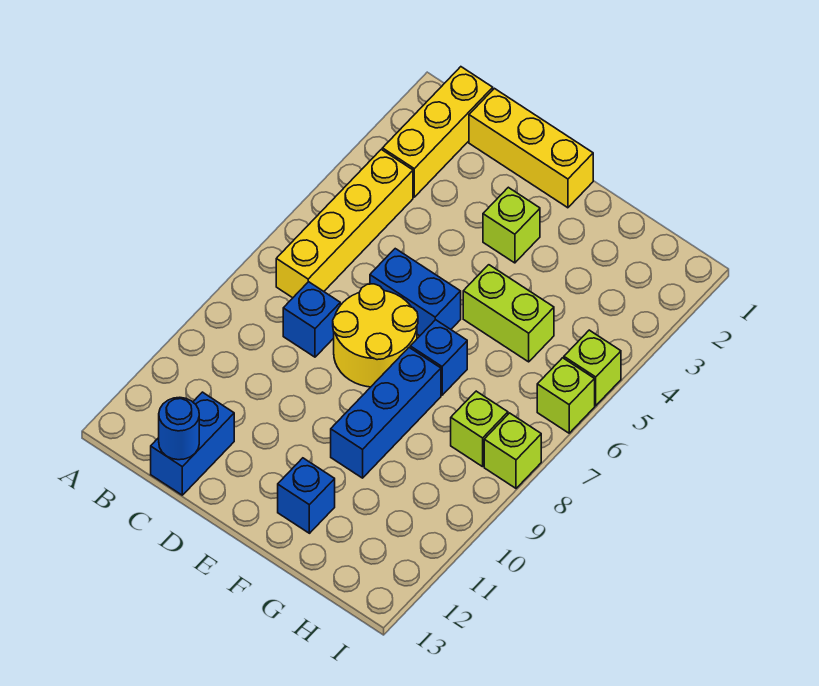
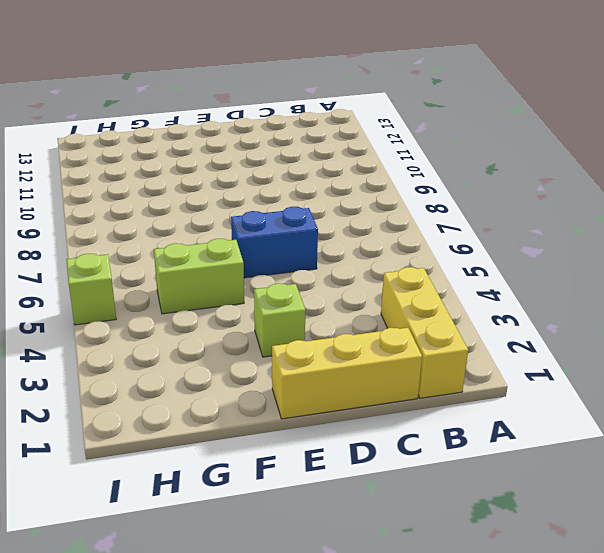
none -> yellow 1x4 brick [276,149,413,298]
none -> blue 1x1 brick [283,282,340,357]
none -> blue 1x2 brick [151,392,234,495]

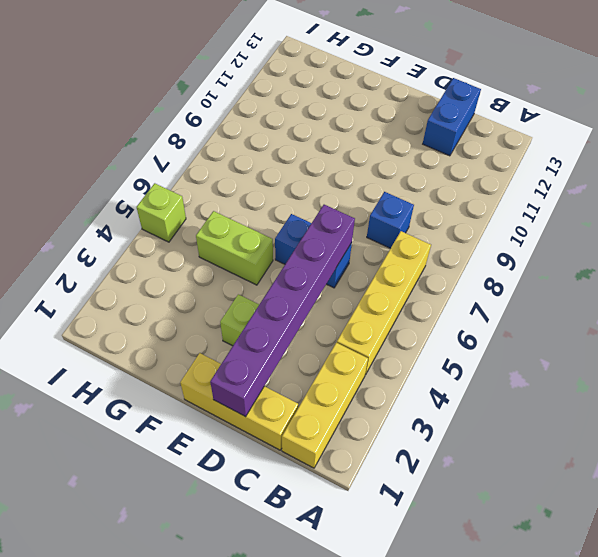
purple 1x6 brick [210,205,355,417] -> none
none -> yellow 2x2 round brick [333,284,418,387]
none -> blue 1x1 brick [410,320,467,395]
none -> blue 1x3 brick [331,348,441,478]

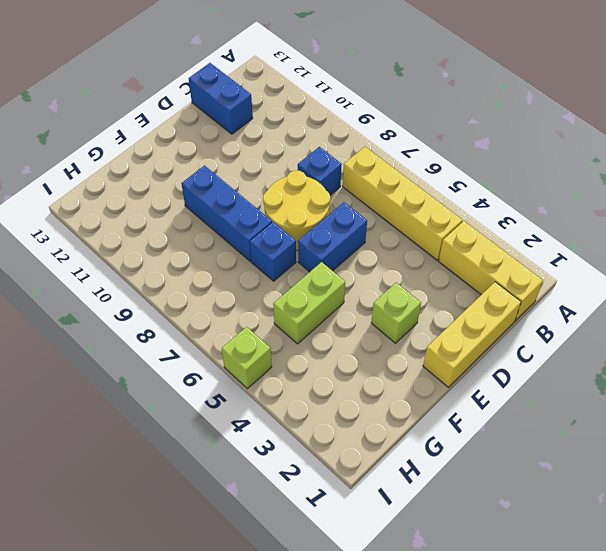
none -> blue 1x1 brick [278,458,335,533]
none -> lime 1x1 brick [451,391,508,467]
none -> lime 1x1 brick [537,358,595,433]

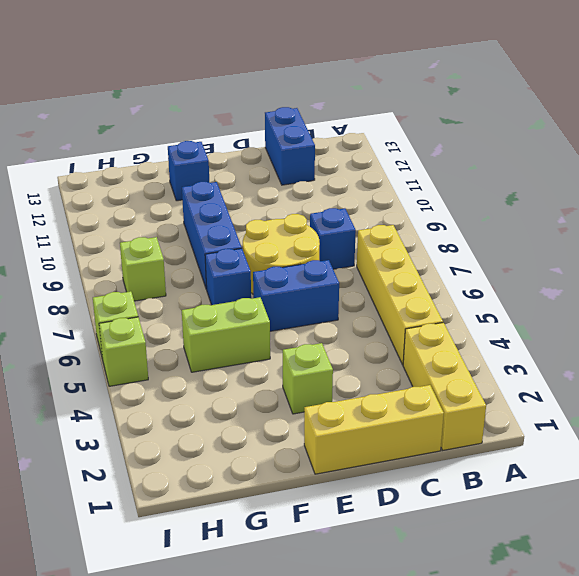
none -> lime 1x1 brick [484,413,541,488]
none -> blue 1x1 round brick [159,397,199,460]

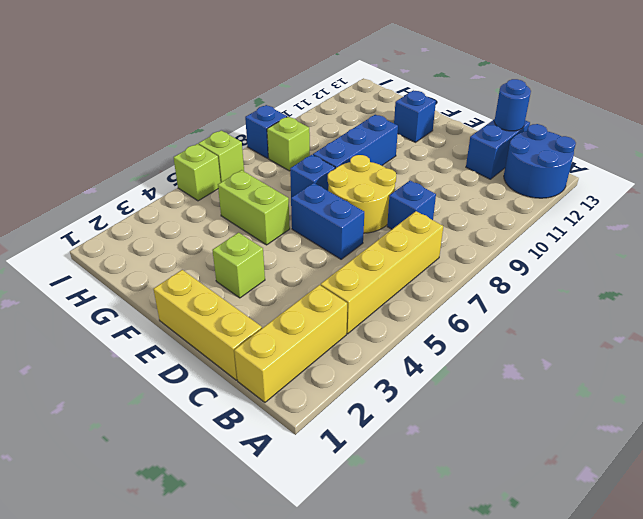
blue 2x2 round brick [504,124,576,198] -> none
blue 1x1 brick [245,105,287,158] -> lime 1x1 brick [484,413,541,488]

